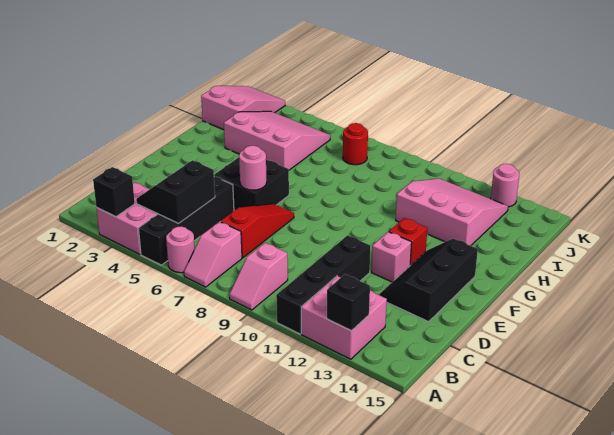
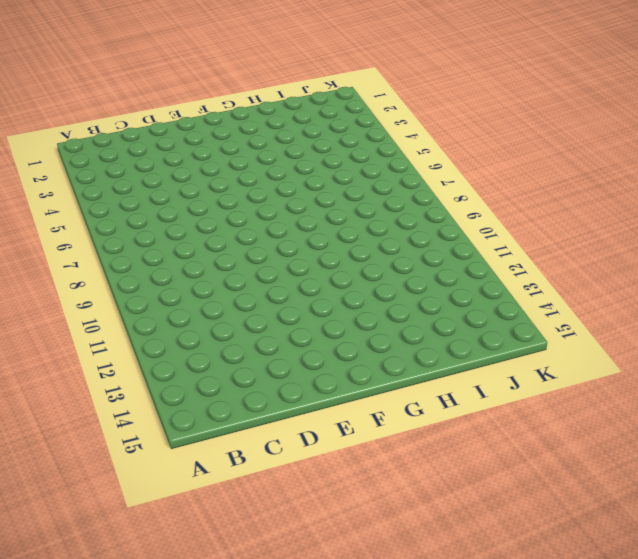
none -> pink 2x2 brick [96,182,157,254]
none -> black 1x4 brick [138,177,234,265]
none -> pink 1x1 round brick [166,227,195,273]

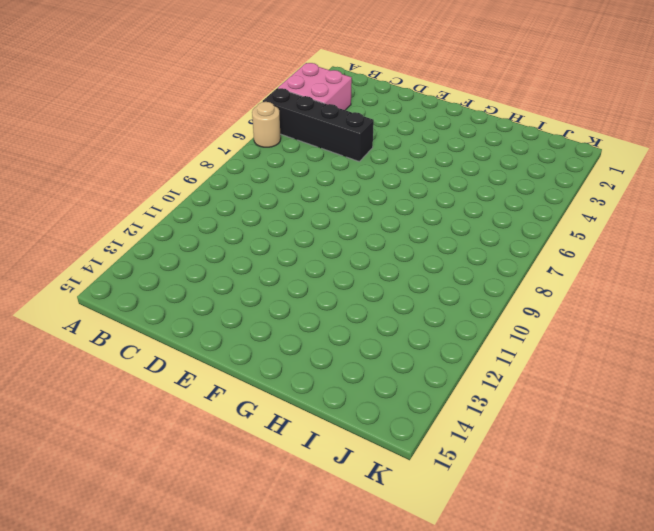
tan 1x1 round brick [252,102,281,147] -> pink 1x1 round brick [166,227,195,273]
none -> pink 1x2 slope [184,222,242,287]
none -> pink 1x2 slope [229,243,288,310]
none -> black 1x4 brick [276,235,370,334]

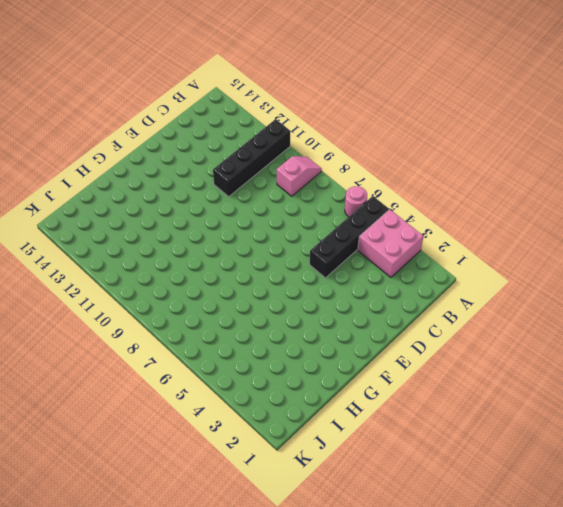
none -> pink 1x2 slope [184,222,242,287]
none -> pink 2x2 brick [301,276,387,359]
none -> red 1x3 slope [220,204,294,258]

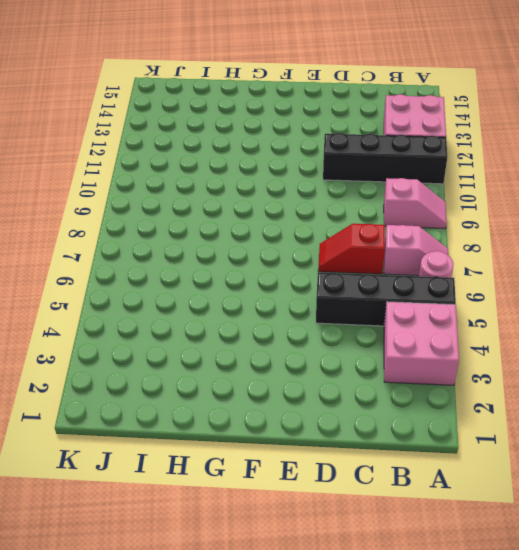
red 1x2 slope [318,224,385,274] -> red 1x3 slope [220,204,294,258]
none -> black 2x3 slope [379,239,478,322]
none -> black 2x2 brick [214,157,289,210]
none -> pink 1x1 brick [371,232,412,282]

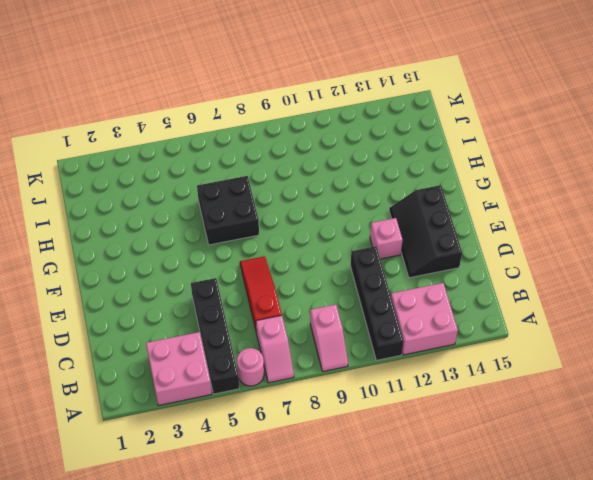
black 2x2 brick [197,176,259,245] -> black 2x2 brick moved to [214,157,289,210]
none -> red 1x1 brick [389,218,427,265]
none -> pink 3x3 slope [224,111,330,170]
none -> pink 3x3 slope [396,179,508,246]

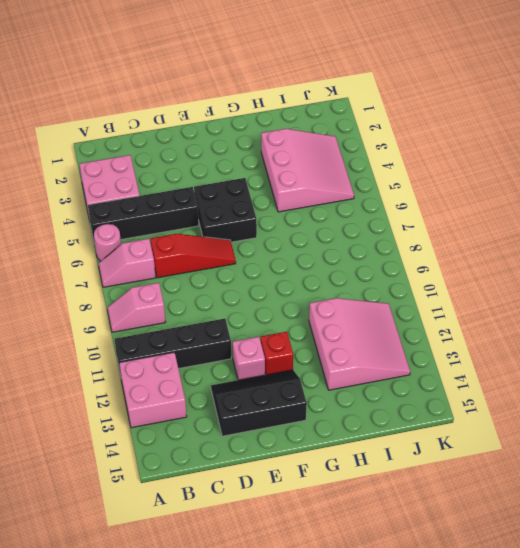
none -> pink 2x3 slope [201,86,285,130]
none -> red 1x1 round brick [343,123,368,165]
none -> pink 1x1 round brick [491,164,519,207]

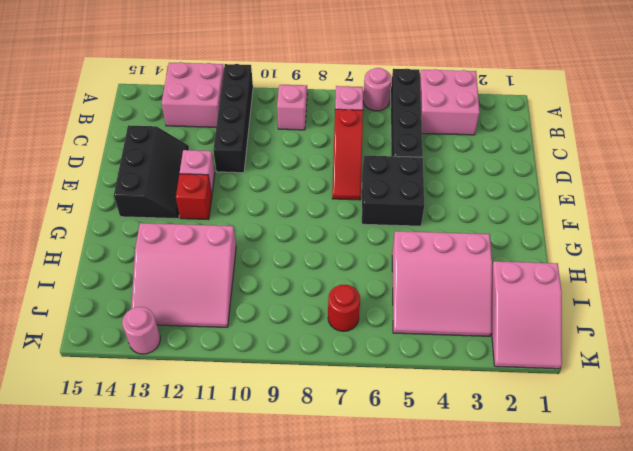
none -> black 1x1 brick [93,167,135,217]
none -> black 1x1 brick [327,274,370,331]
none -> black 2x2 slope [136,160,215,223]

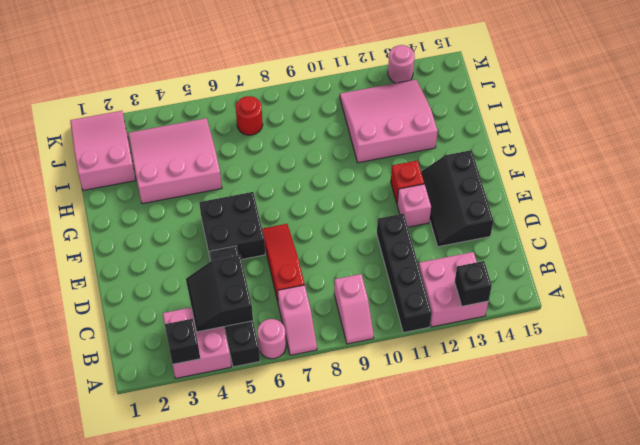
none -> pink 1x1 round brick [239,146,267,190]

